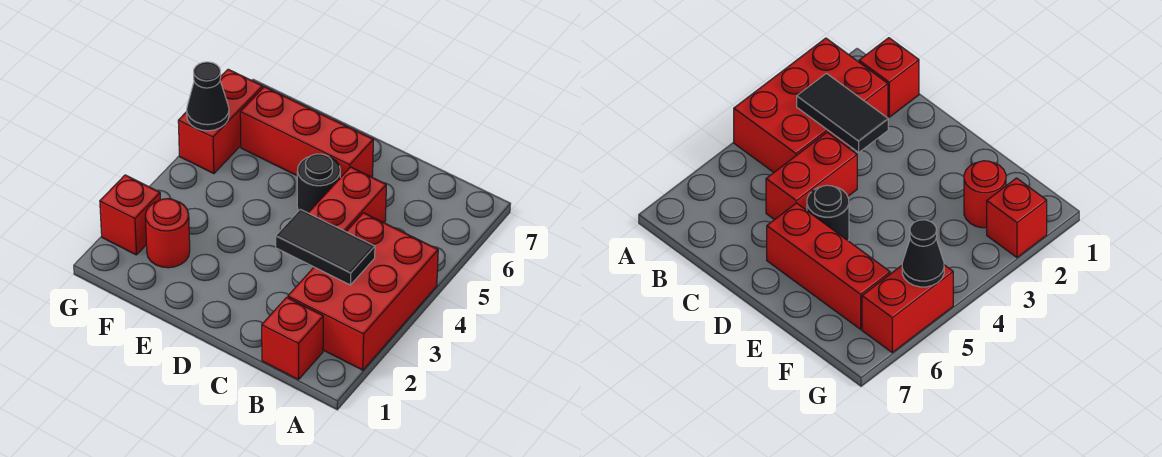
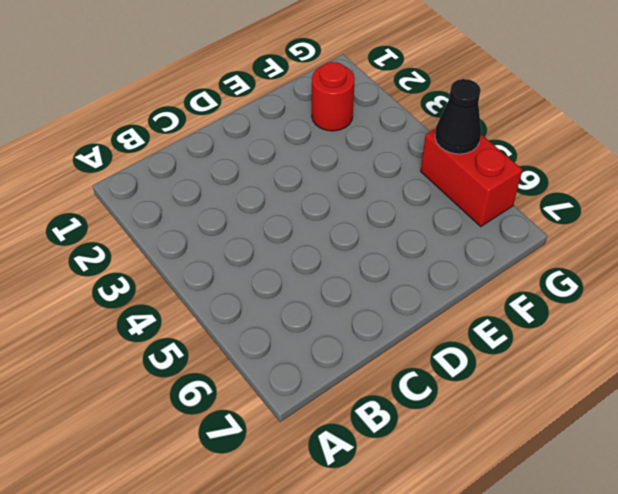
none -> red 2x3 brick [288,213,438,370]
none -> red 1x1 brick [262,297,323,380]

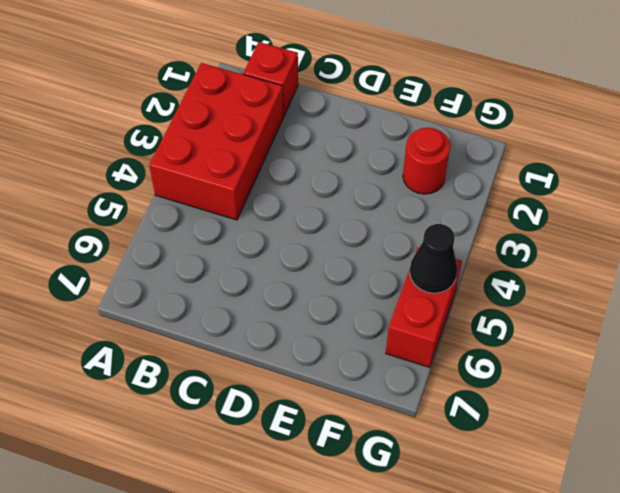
none -> red 1x2 brick [309,167,386,232]
none -> black 1x1 round brick [297,154,340,213]

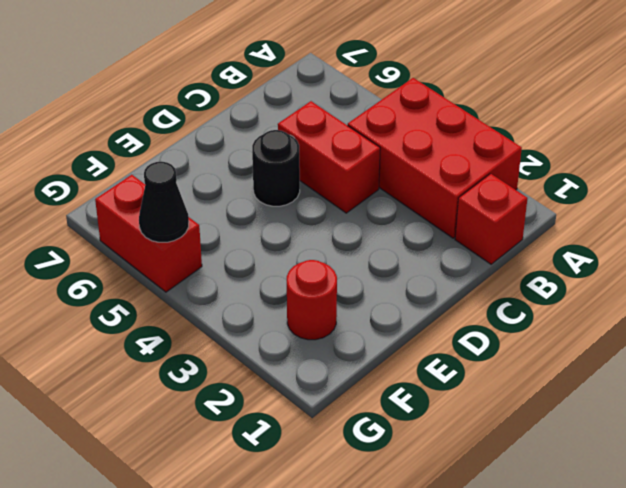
none -> red 1x3 brick [240,87,373,178]
none -> red 1x1 brick [100,175,160,255]

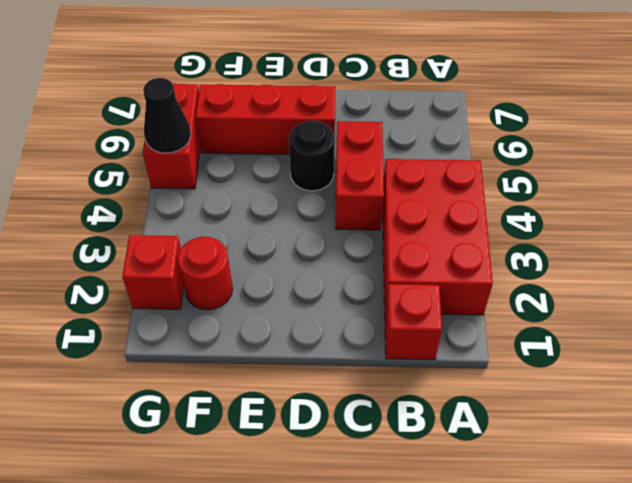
none -> black 1x2 tile [276,209,375,285]

